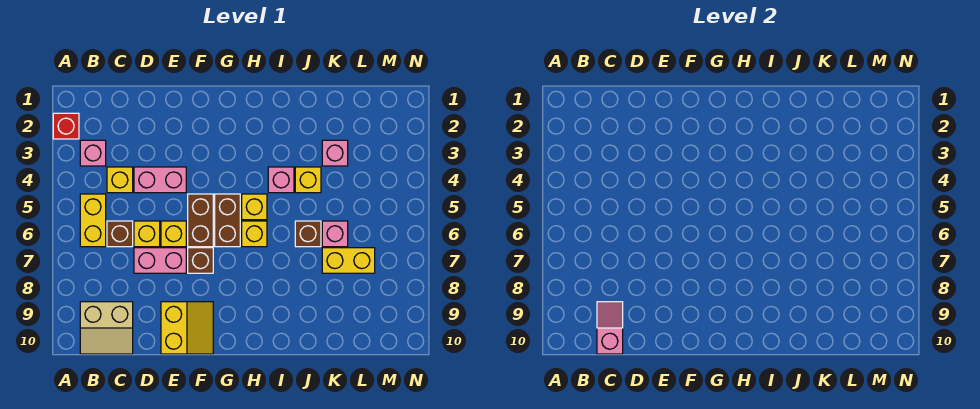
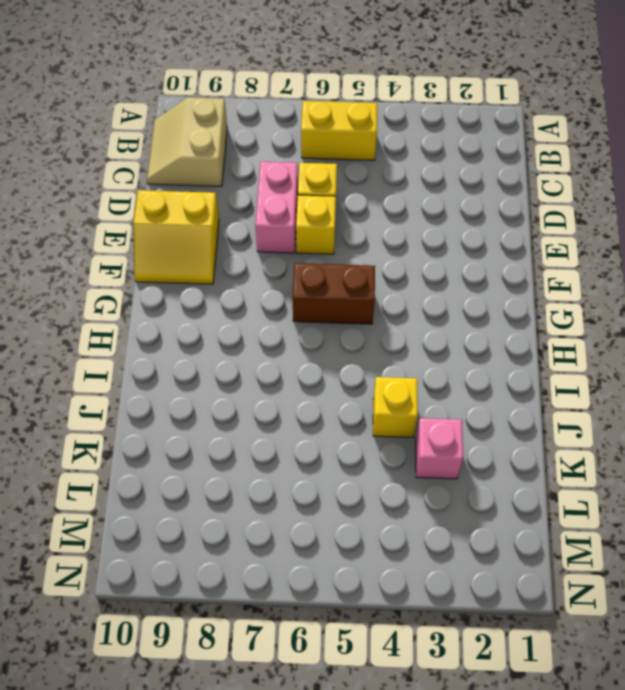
none -> red 1x1 brick [53,113,79,139]
none -> pink 1x1 brick [80,140,106,166]
none -> yellow 1x1 brick [107,167,133,193]

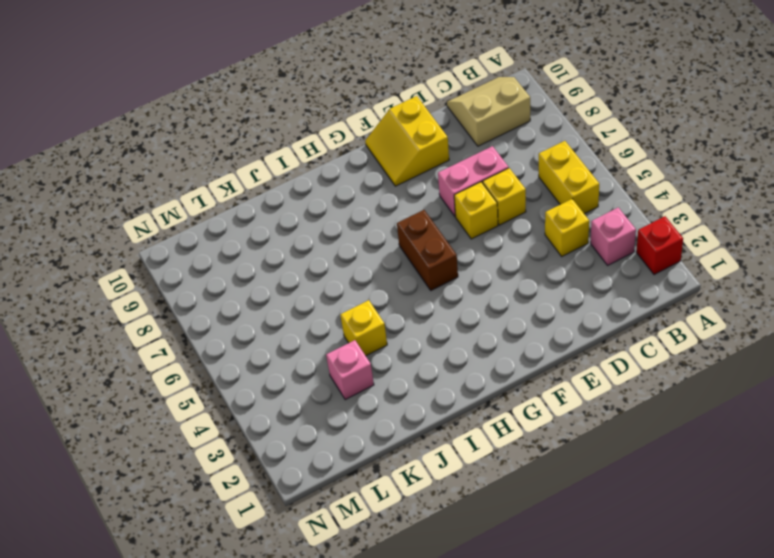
none -> brown 1x1 brick [107,221,133,247]
none -> pink 1x2 brick [134,167,186,193]
none -> brown 1x2 brick [188,194,213,247]

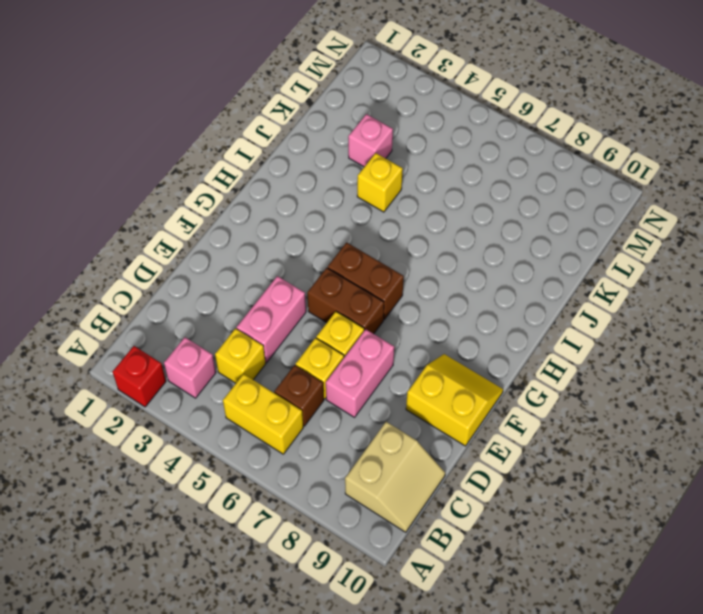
none -> brown 1x1 brick [188,248,213,273]
none -> yellow 1x1 brick [242,194,267,220]
none -> yellow 1x1 brick [242,221,267,247]

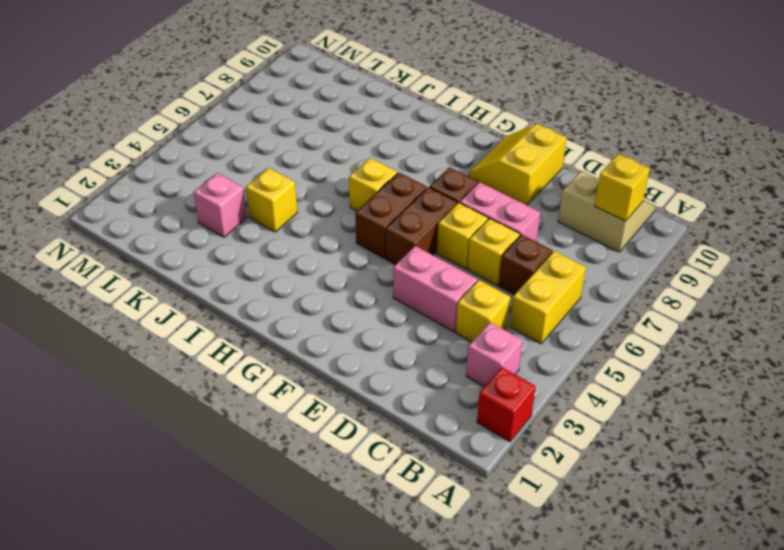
yellow 1x1 brick [595,154,650,221] -> yellow 1x1 brick moved to [242,194,267,220]
none -> pink 1x1 brick [268,167,294,193]
none -> brown 1x1 brick [295,221,321,247]
none -> pink 1x1 brick [322,221,348,247]

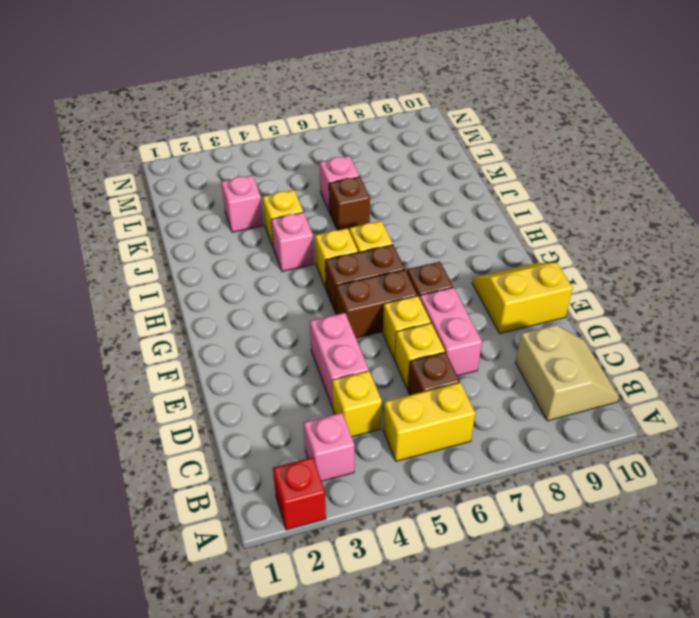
none -> yellow 1x2 brick [322,248,375,273]
none -> pink 1x2 slope [597,302,623,354]

